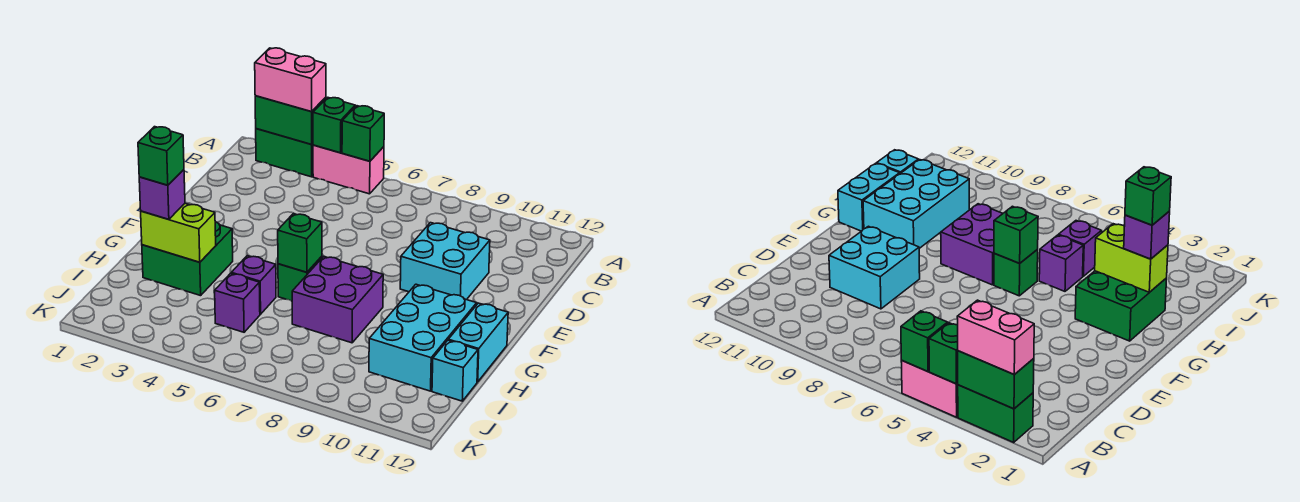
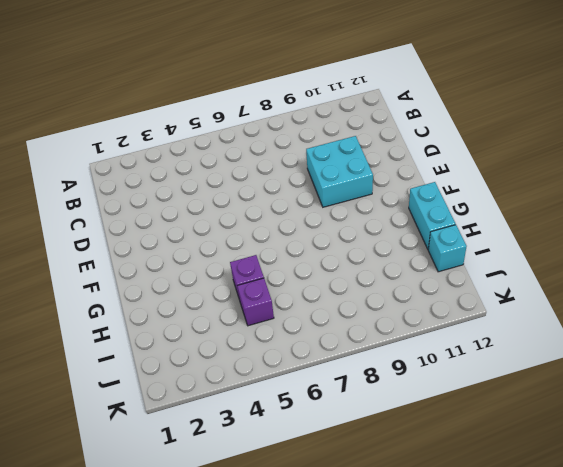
none -> green 1x2 brick [256,129,313,177]
none -> pink 1x2 brick [313,145,384,194]
none -> green 2x2 brick [142,222,233,296]

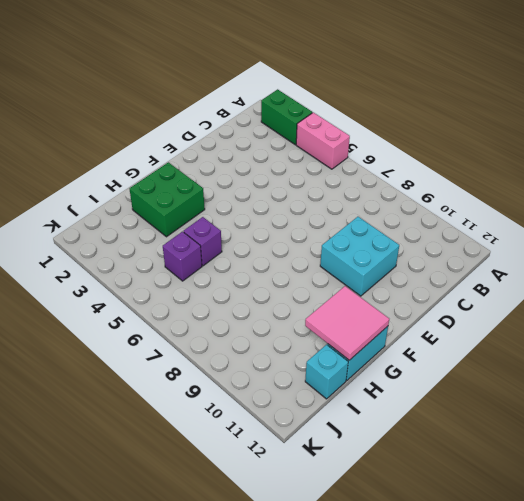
pink 2x2 tile [305,286,389,360] -> none
none -> green 1x1 brick [278,256,322,301]
none -> purple 2x2 brick [292,257,383,343]
none -> cyan 2x3 brick [369,284,477,391]

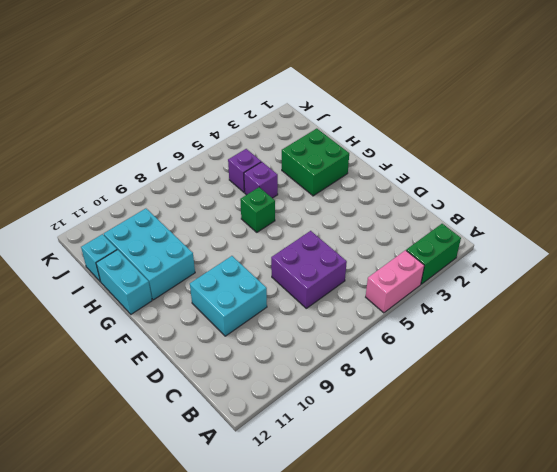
purple 2x2 brick [271,231,347,308] -> purple 2x2 brick moved to [292,257,383,343]
none -> green 1x2 brick [255,96,326,144]
none -> green 1x1 brick [313,97,355,153]
none -> green 1x1 brick [342,106,384,161]

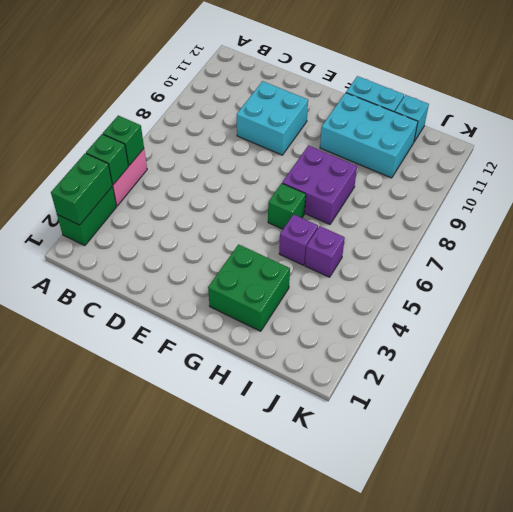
none -> green 1x1 brick [278,214,322,272]
none -> lime 1x2 brick [141,203,216,262]
none -> pink 1x2 brick [255,48,326,112]

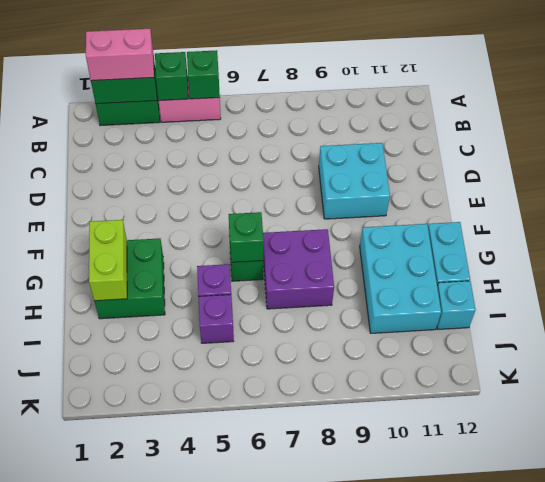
lime 1x2 brick [89,220,127,301] -> lime 1x2 brick turned to [141,203,216,262]
none -> purple 1x1 brick [139,170,185,219]
none -> green 1x1 brick [138,127,184,185]

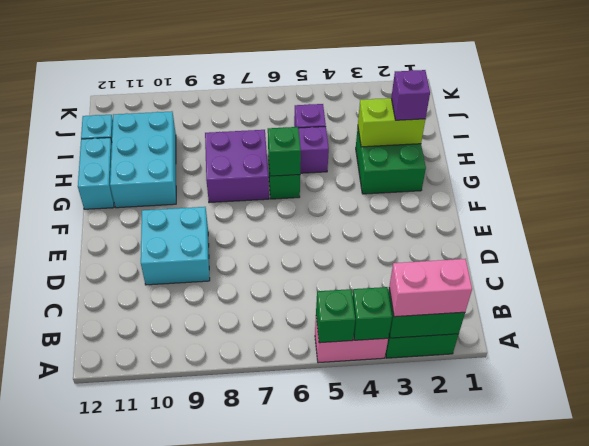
none -> green 1x1 brick [138,127,184,185]

